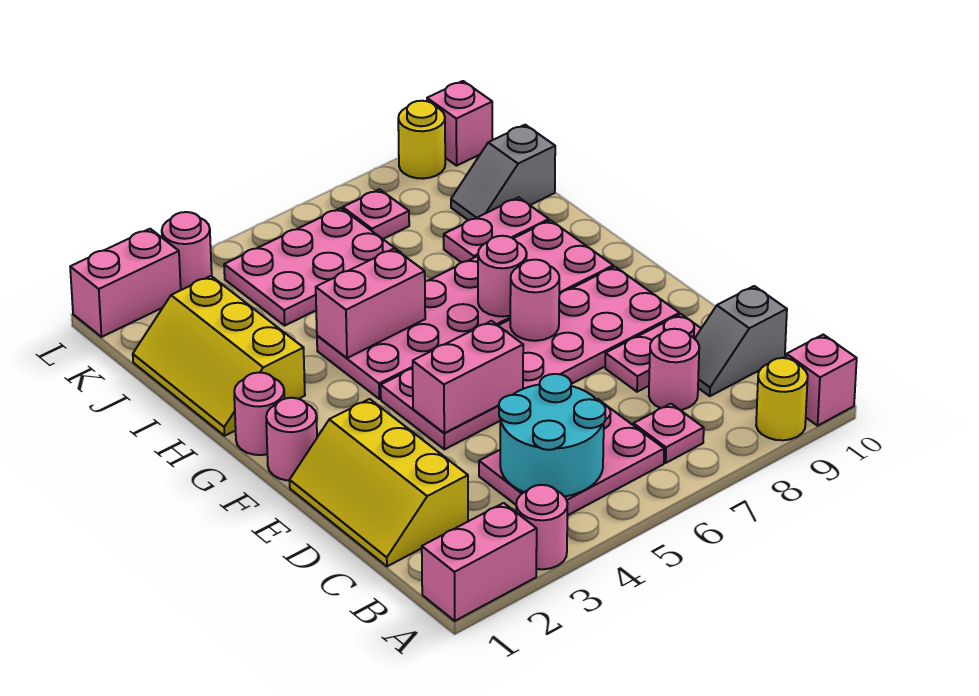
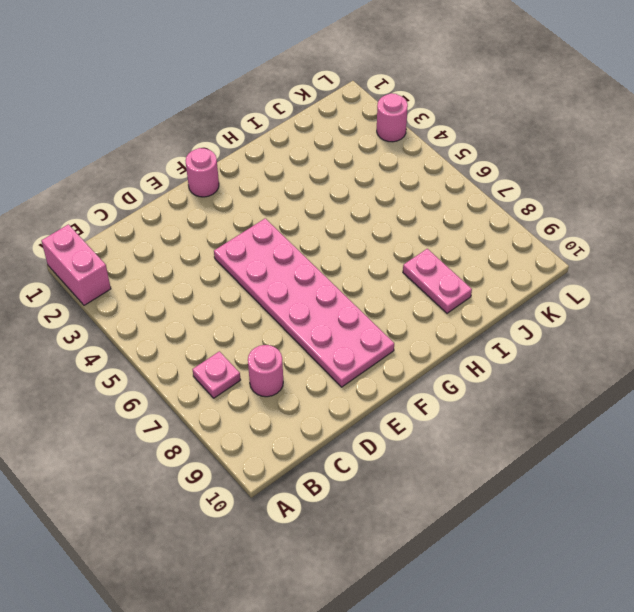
none -> pink 1x1 round brick [516,485,568,569]
none -> yellow 1x1 round brick [756,358,808,440]
none -> pink 1x1 brick [786,335,857,426]

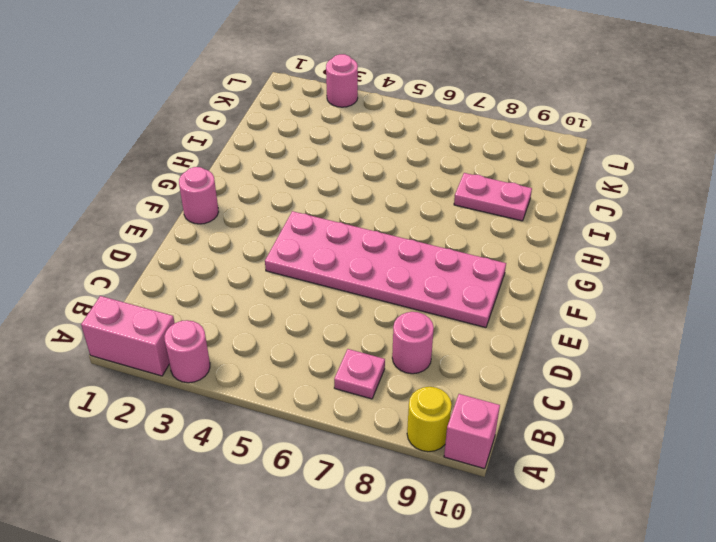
none -> pink 2x3 plate [479,399,664,516]
none -> yellow 2x3 slope [290,399,468,566]
none -> grey 1x2 slope [695,286,787,396]

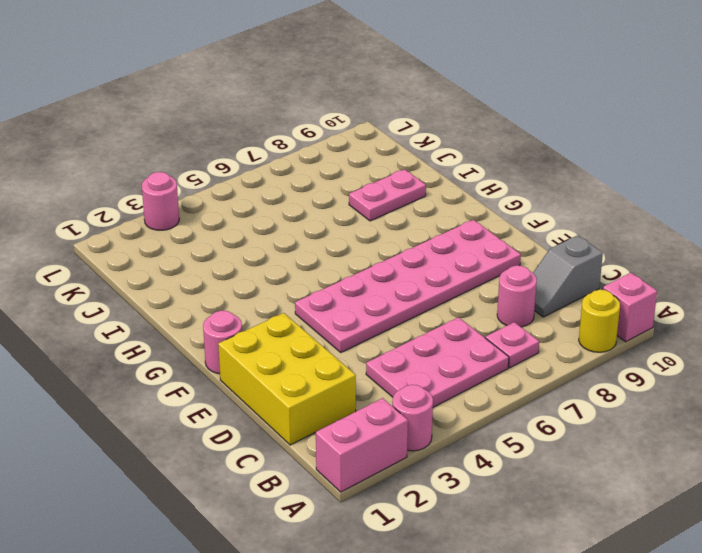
yellow 2x3 brick [218,313,356,445] -> yellow 2x3 slope [290,399,468,566]
none -> pink 1x2 plate [605,314,701,392]
none -> pink 1x1 round brick [234,372,284,455]
none -> pink 2x6 plate [317,220,613,399]

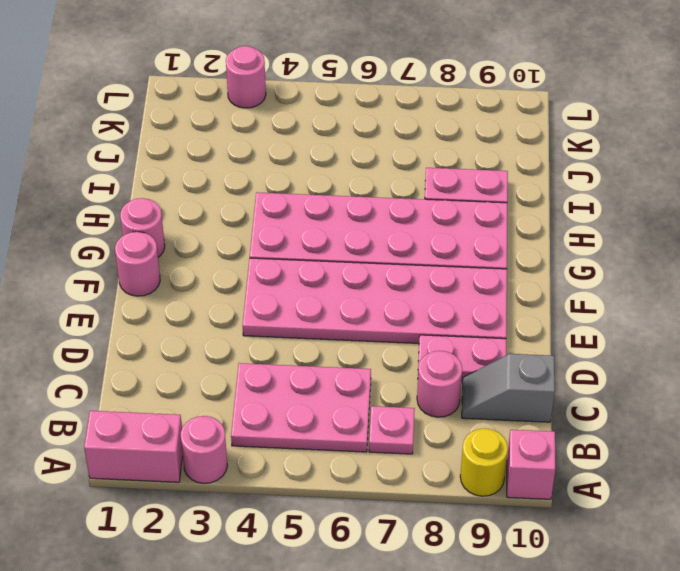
none -> yellow 2x3 slope [290,399,468,566]
none -> yellow 2x3 slope [133,276,305,436]
none -> pink 2x3 plate [224,208,401,326]

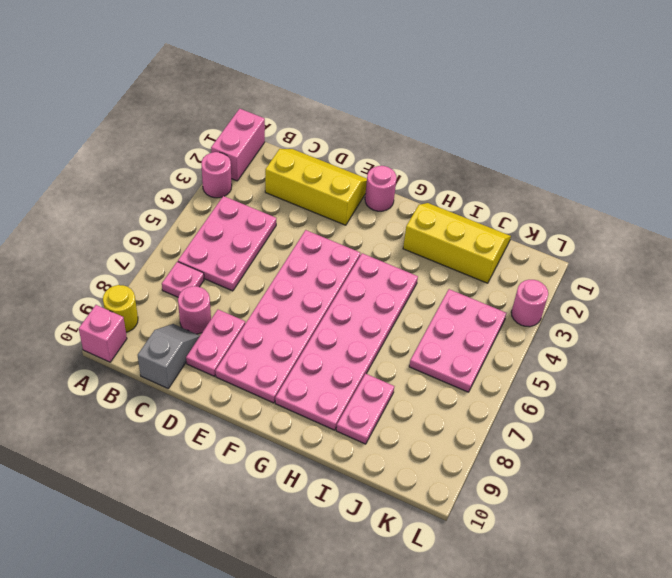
none -> pink 1x1 round brick [234,372,284,455]
none -> grey 1x2 slope [451,125,555,220]
none -> pink 1x1 plate [343,189,409,239]

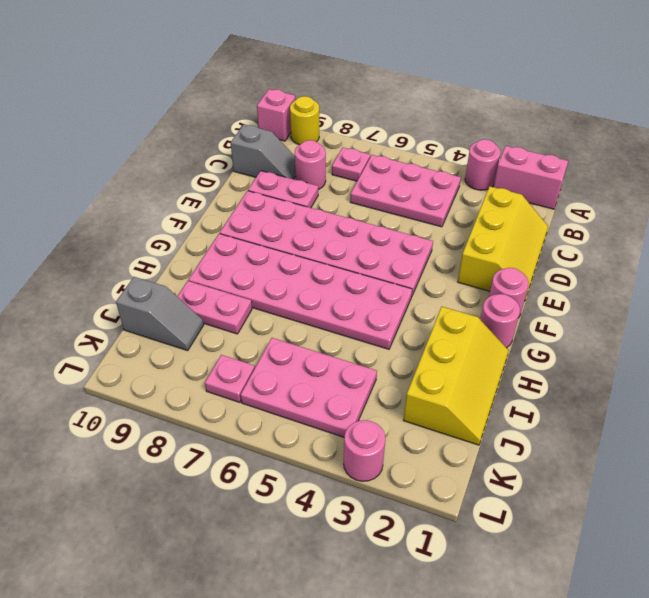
none -> pink 1x2 brick [70,229,181,337]
none -> yellow 1x1 round brick [398,101,445,179]
none -> pink 1x1 brick [427,81,492,166]

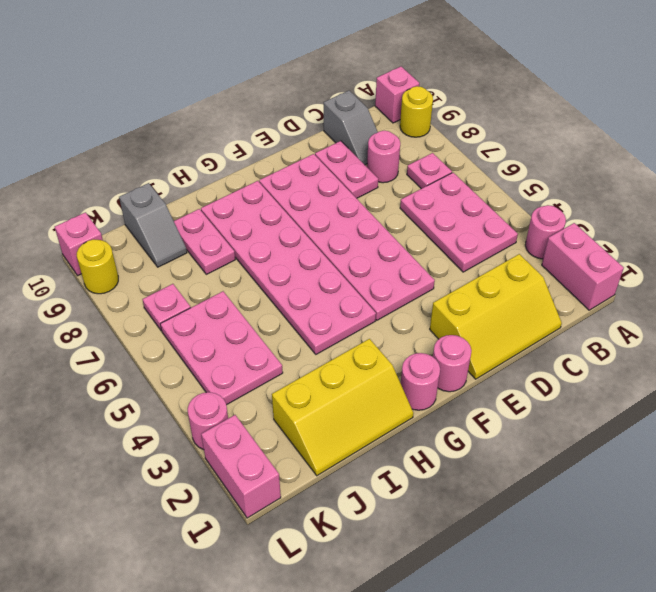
none -> cyan 2x2 round brick [499,374,605,497]
none -> pink 1x2 brick [413,321,523,433]
none -> pink 1x1 round brick [510,260,560,341]

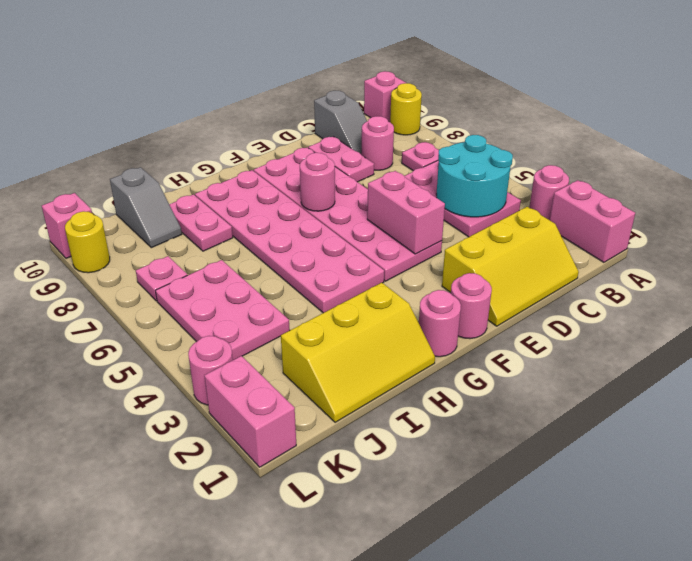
none -> pink 1x1 round brick [478,236,527,317]
none -> pink 1x2 brick [316,249,425,358]

